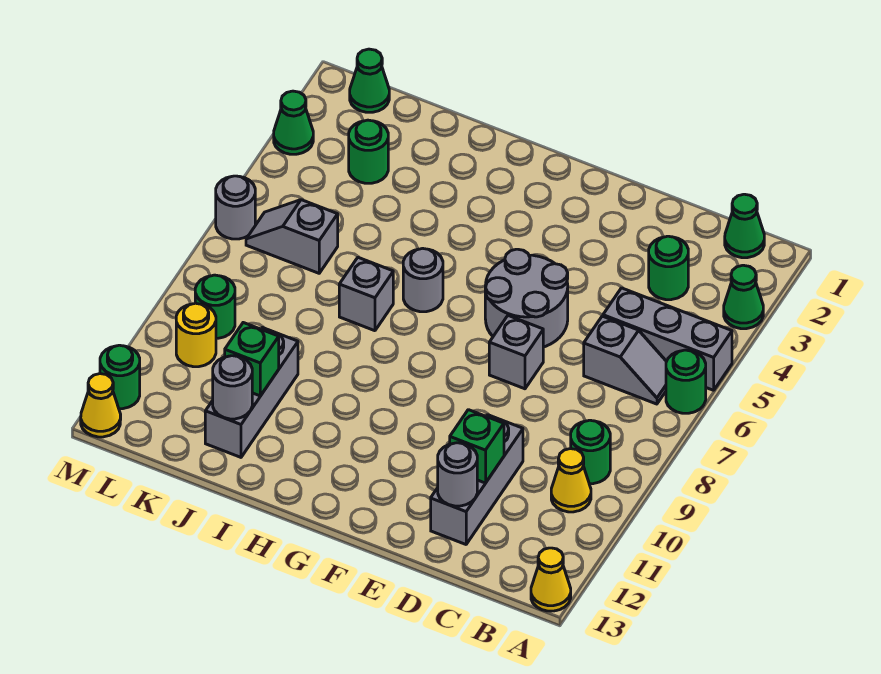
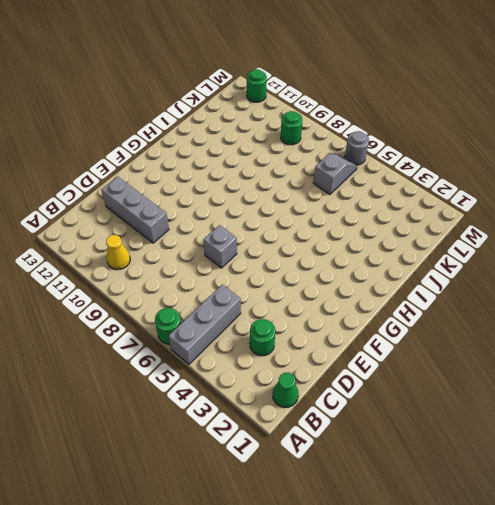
none -> green 1x1 cone [724,265,763,329]
none -> yellow 1x1 cone [531,548,571,611]
none -> grey 1x2 slope [584,316,667,404]

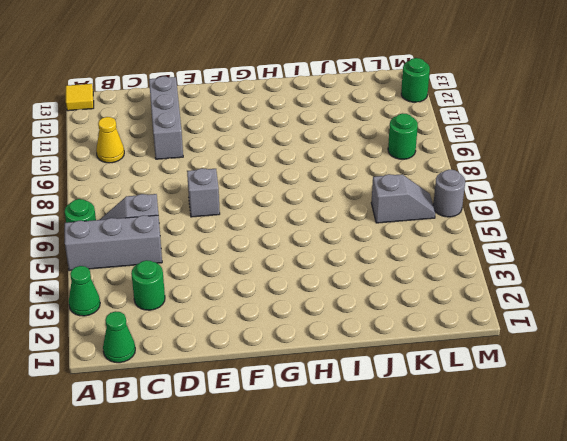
yellow 1x1 tile [66,84,94,111] -> yellow 1x1 cone [531,548,571,611]
none -> green 1x1 round brick [571,420,610,484]
none -> grey 2x2 round brick [485,249,568,347]
none -> grey 1x1 round brick [403,248,443,312]

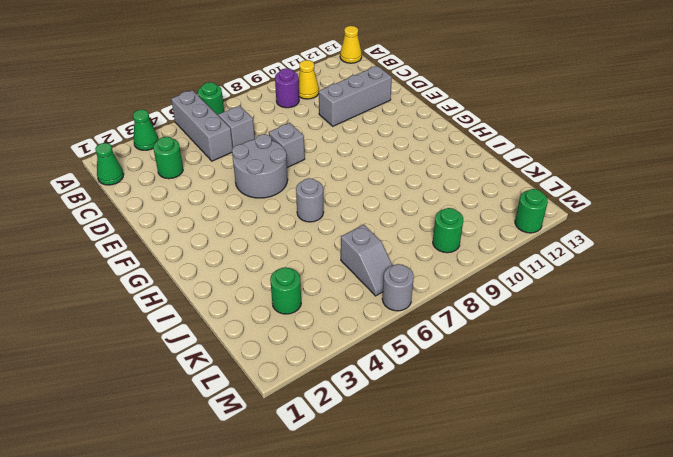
purple 1x1 round brick [275,68,299,108] -> green 1x1 round brick [571,420,610,484]
none -> grey 1x1 brick [339,258,393,331]
none -> grey 1x3 brick [205,328,298,457]
none -> green 1x1 cone [350,49,389,112]

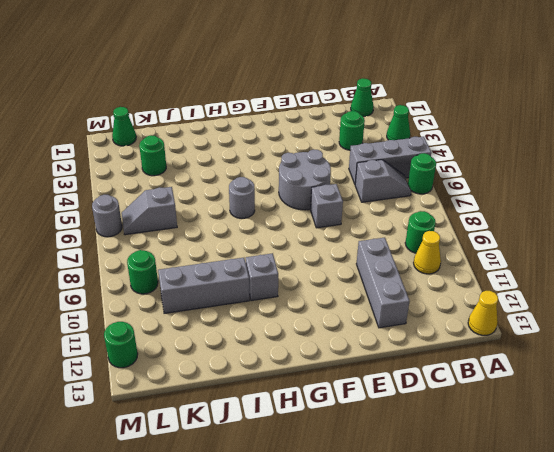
grey 1x1 brick [246,253,278,301] -> grey 1x1 brick moved to [339,258,393,331]
grey 1x3 brick [158,258,250,313] -> grey 1x3 brick turned to [205,328,298,457]
none -> yellow 1x1 round brick [176,303,216,367]
none -> green 1x1 cone [274,91,313,154]
none -> yellow 1x1 cone [81,374,121,437]

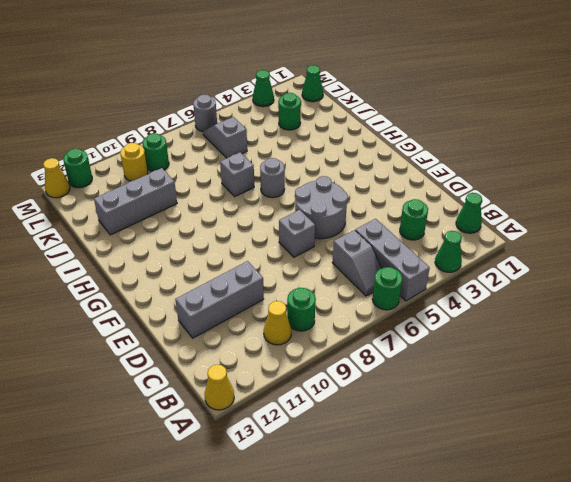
none -> green 1x1 brick [450,410,504,483]
none -> grey 1x1 round brick [438,443,477,506]
none -> green 1x1 brick [225,323,279,396]

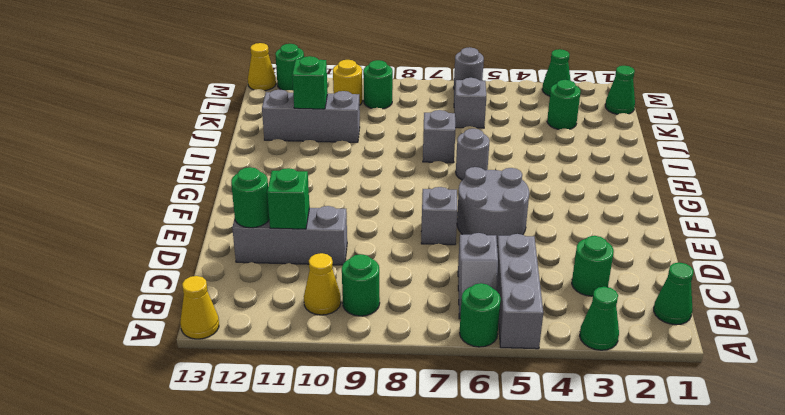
green 1x1 round brick [231,167,269,228] -> grey 1x1 round brick [438,443,477,506]
none -> grey 1x1 round brick [213,356,252,419]

